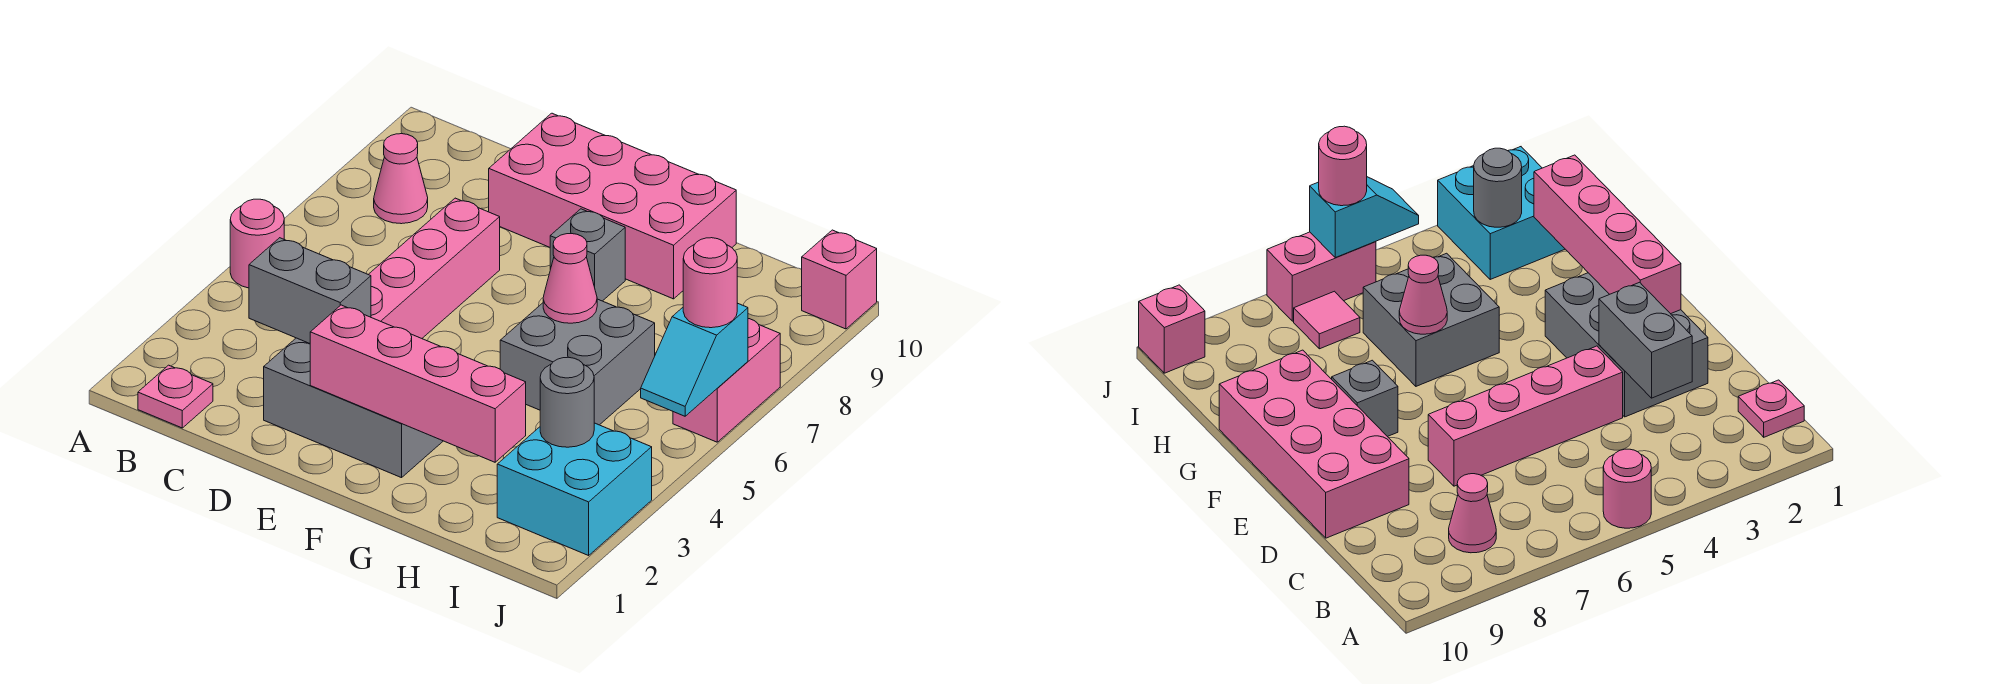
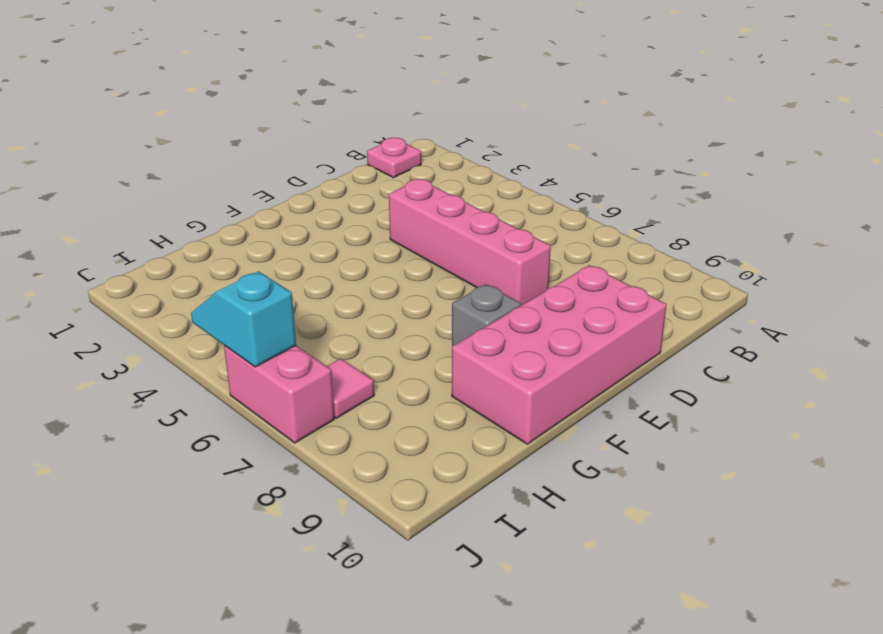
none -> pink 1x1 round brick [230,199,284,288]
none -> pink 1x1 cone [374,134,428,224]
none -> grey 2x3 brick [264,338,443,478]

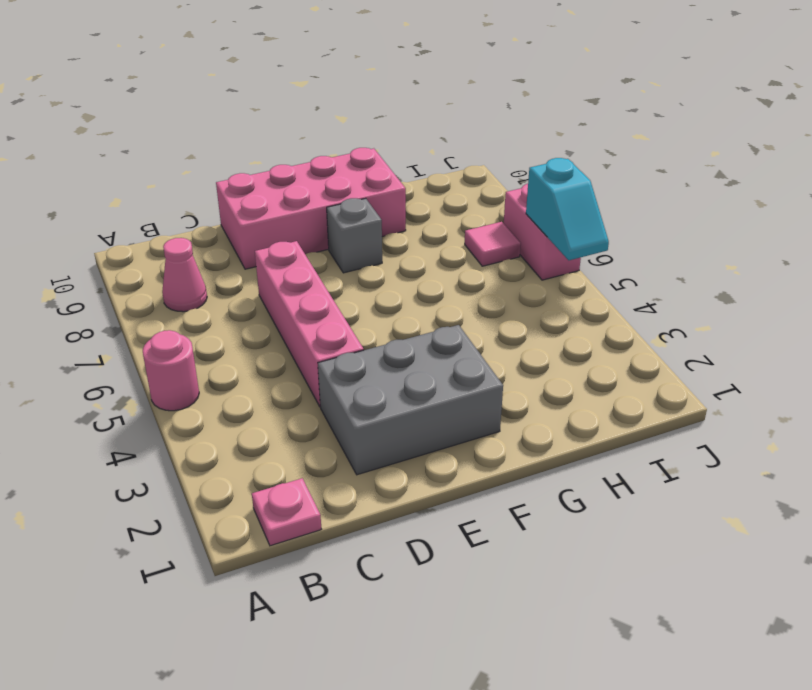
none -> grey 2x2 brick [500,299,655,425]
none -> cyan 2x2 brick [497,423,652,555]
none -> pink 1x1 brick [802,230,877,329]

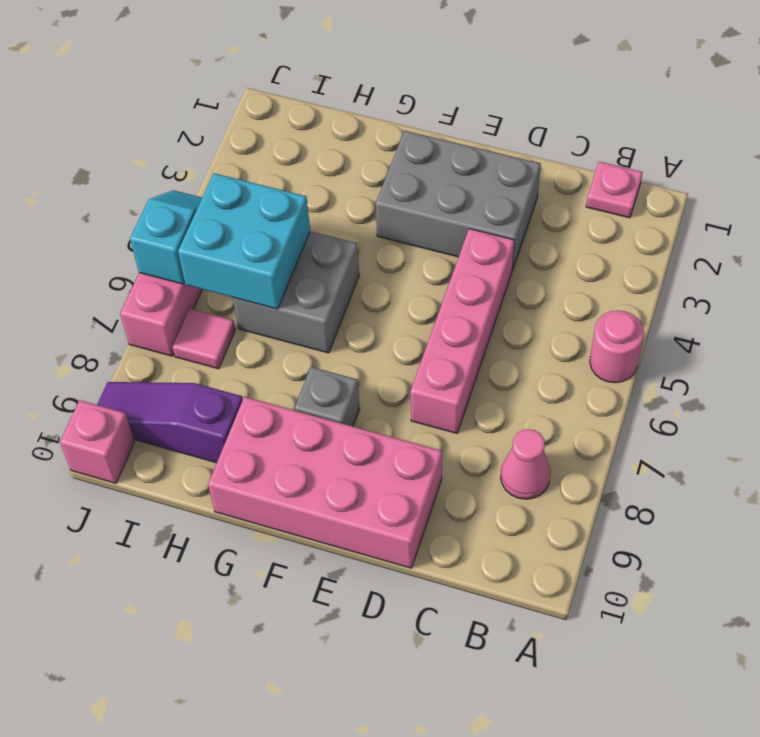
cyan 2x2 brick [178,173,310,309] -> cyan 2x2 brick moved to [497,423,652,555]
purple 1x3 slope [97,382,243,463] -> none
none -> grey 1x2 brick [249,238,371,343]
none -> pink 1x4 brick [310,305,526,462]
none -> pink 1x1 cone [543,234,597,323]

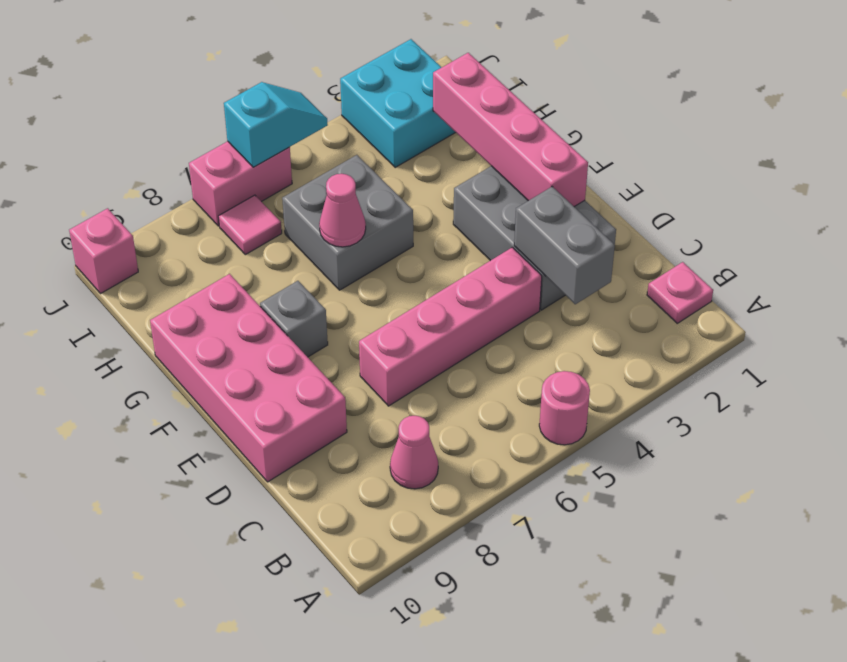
none -> grey 1x1 round brick [540,357,594,447]
none -> pink 1x1 round brick [683,238,737,328]

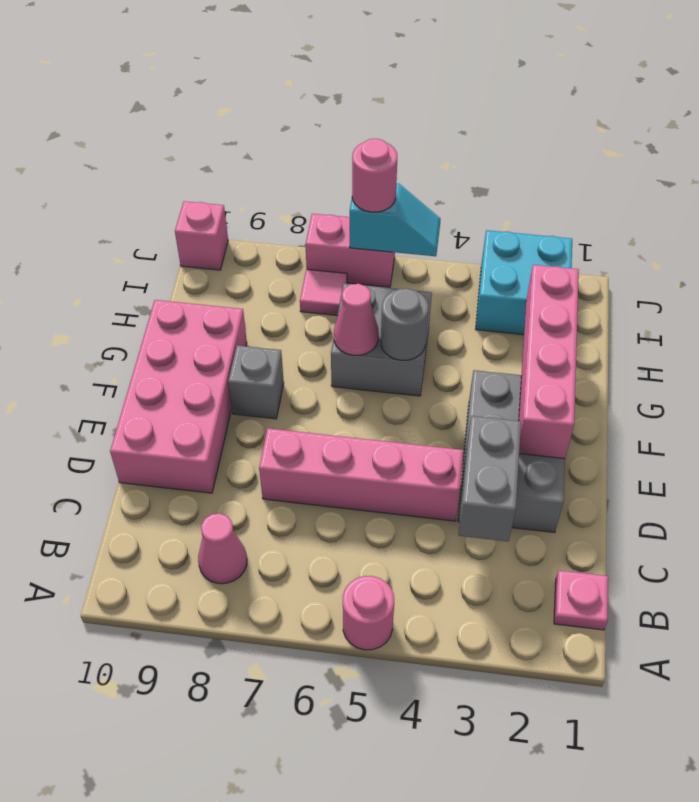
grey 1x1 round brick [381,289,429,360] -> grey 1x1 round brick moved to [540,357,594,447]

